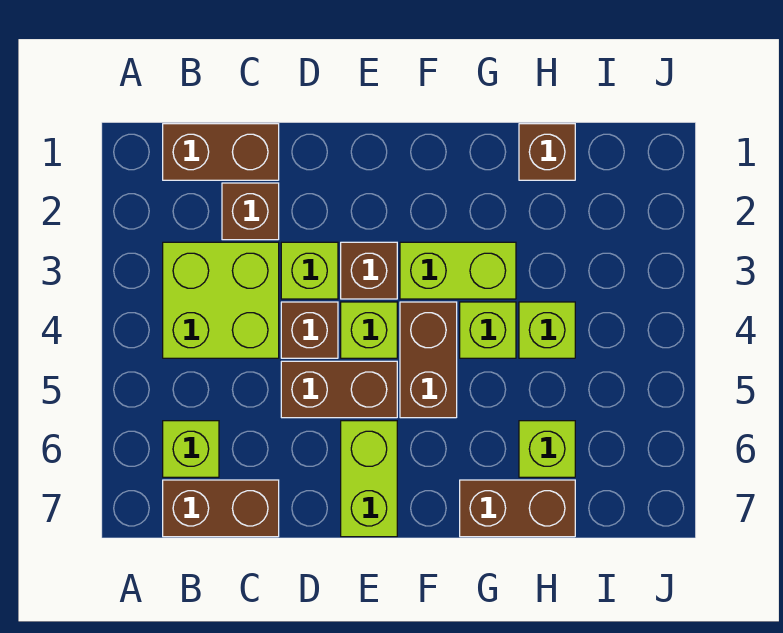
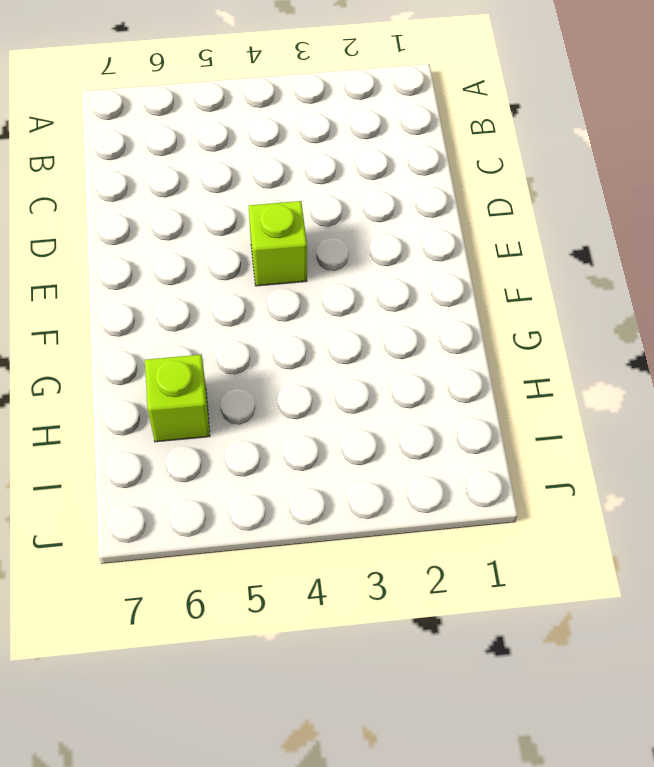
none -> brown 1x2 brick [163,124,279,180]
none -> lime 2x2 brick [163,242,279,358]
none -> lime 1x1 brick [163,421,219,477]

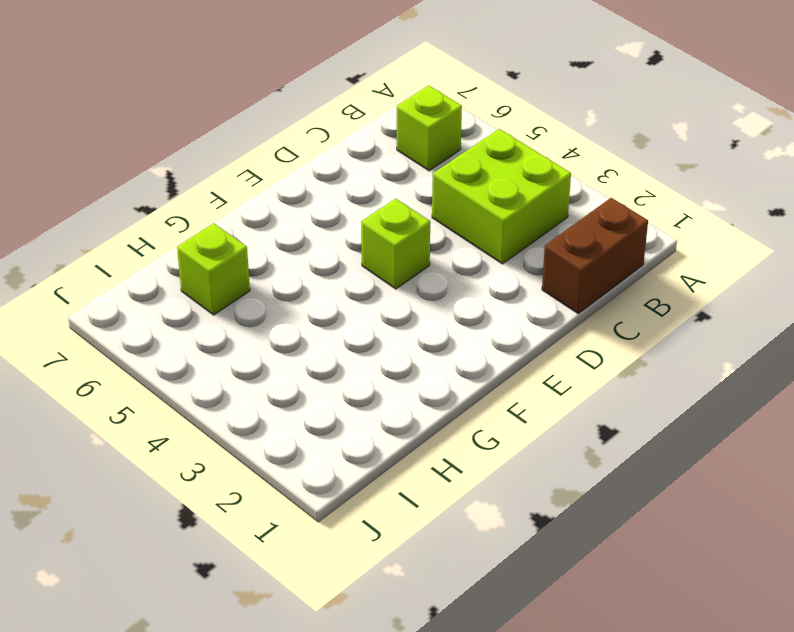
none -> brown 1x2 brick [163,480,279,537]
none -> brown 1x1 brick [222,183,279,240]
none -> lime 1x1 brick [281,242,338,299]

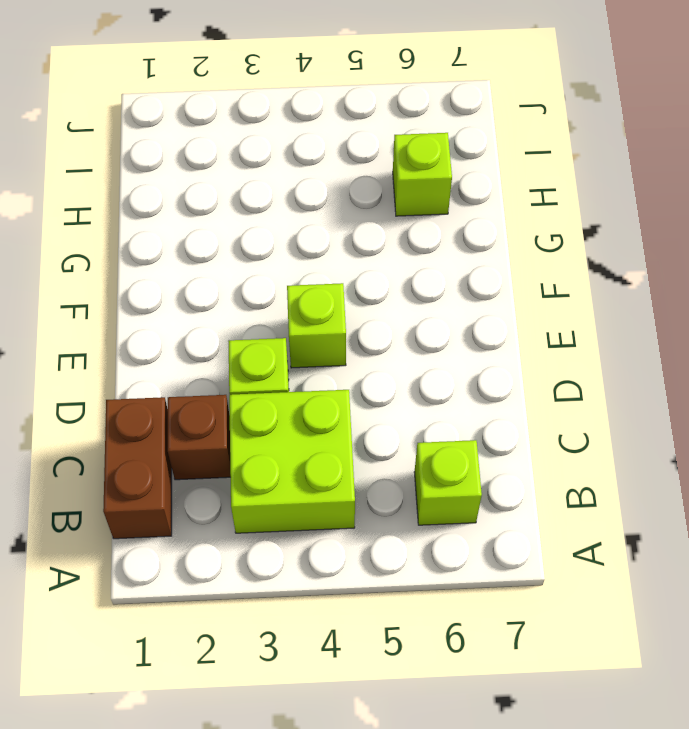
none -> brown 1x2 brick [163,480,279,537]
none -> brown 1x1 brick [281,302,338,358]
none -> brown 1x2 brick [281,361,397,418]

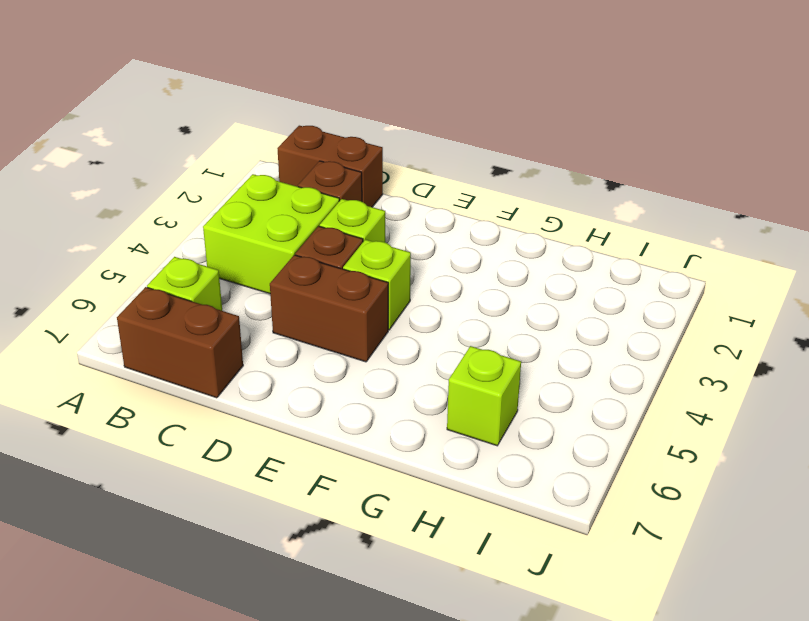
none -> brown 1x1 brick [341,242,397,299]
none -> lime 1x2 brick [341,421,397,537]
none -> lime 1x2 brick [400,242,516,299]

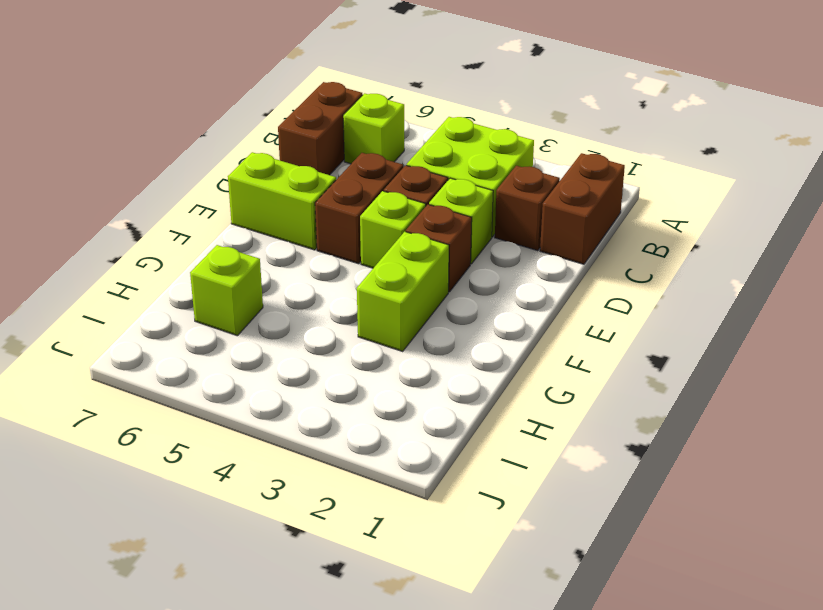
none -> brown 1x2 brick [400,302,457,418]
none -> lime 1x1 brick [460,302,516,358]
none -> brown 1x2 brick [460,480,575,537]

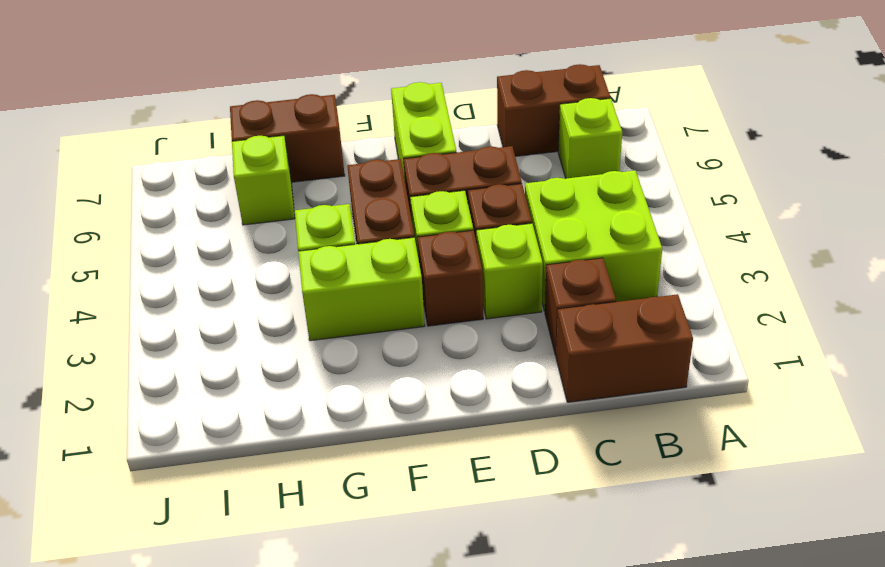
none -> brown 1x1 brick [519,124,575,180]
none -> lime 1x1 brick [519,302,575,358]

